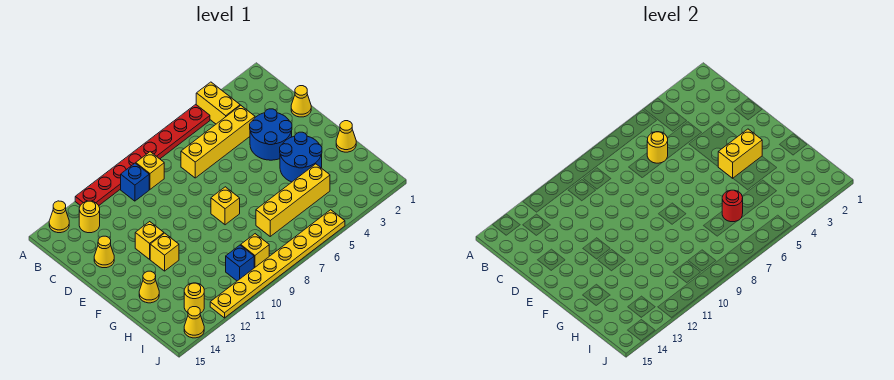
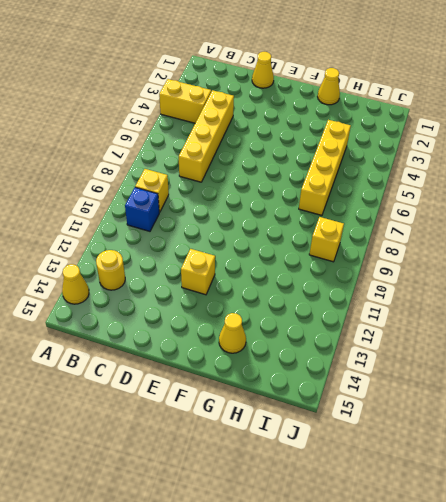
none -> red 1x8 plate [75,104,210,205]
none -> blue 2x2 round brick [250,109,292,160]
none -> yellow 1x1 cone [94,236,114,268]

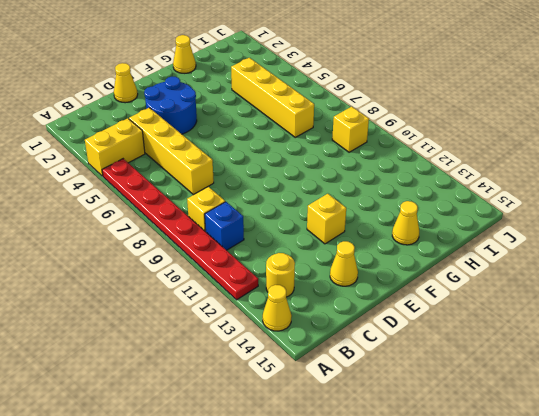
none -> blue 2x2 round brick [280,132,322,182]
none -> yellow 1x1 brick [211,187,240,225]
none -> yellow 1x1 brick [150,233,179,271]

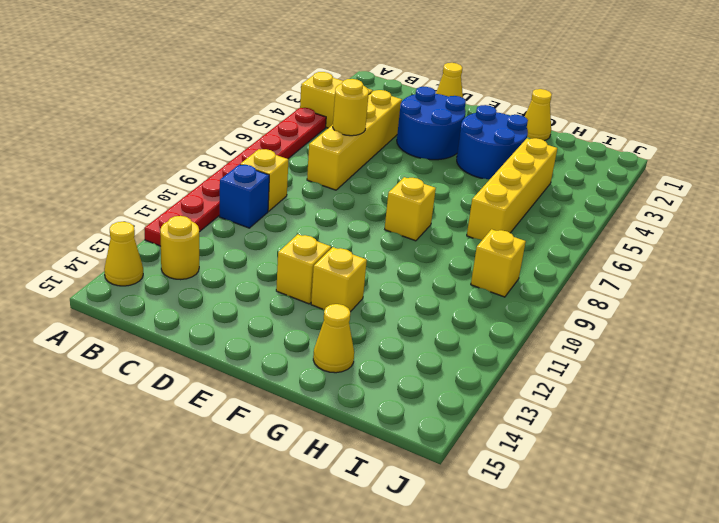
none -> yellow 1x1 cone [94,236,114,268]
none -> blue 1x1 brick [226,245,254,281]
none -> yellow 1x1 round brick [184,283,204,313]

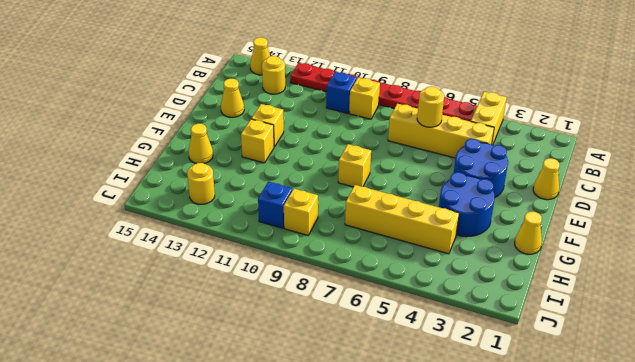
none -> yellow 1x8 plate [210,210,345,318]
none -> yellow 1x1 cone [184,307,204,338]
none -> yellow 1x2 brick [718,129,762,178]

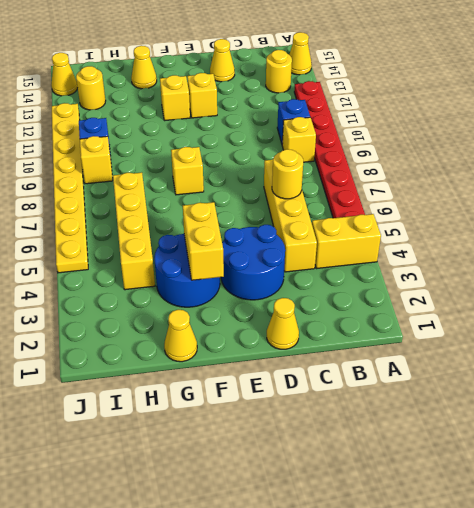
none -> red 1x1 round brick [722,190,743,222]

